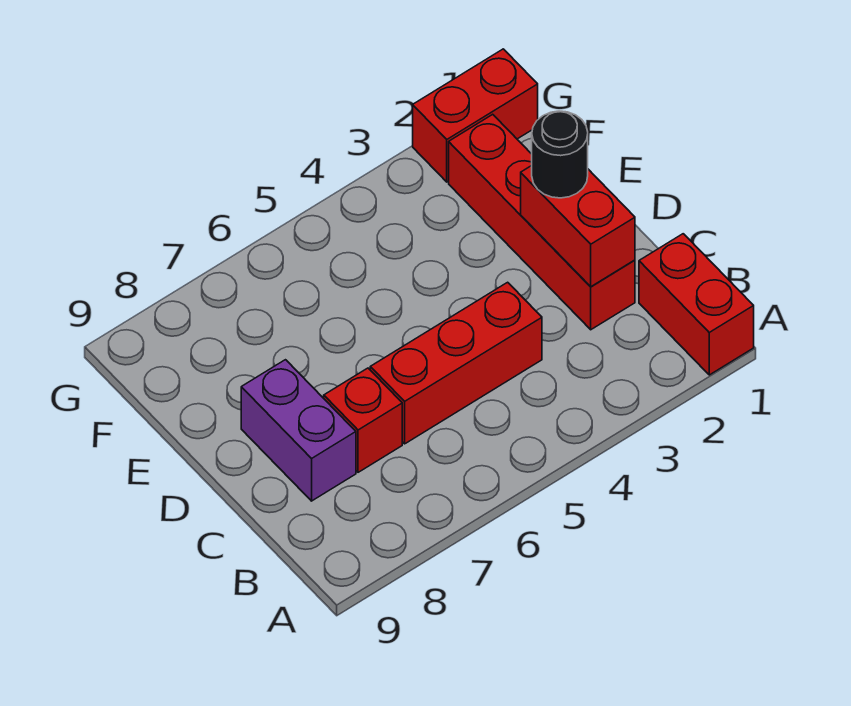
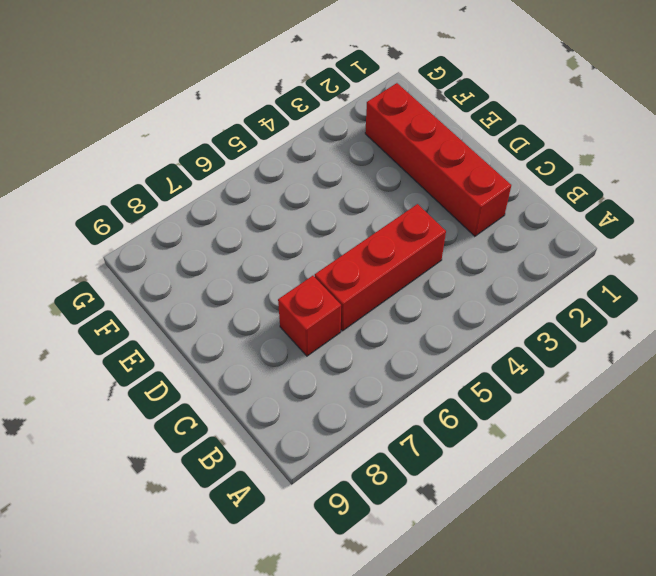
none -> red 1x2 brick [639,234,754,375]
none -> purple 1x2 brick [241,360,356,501]

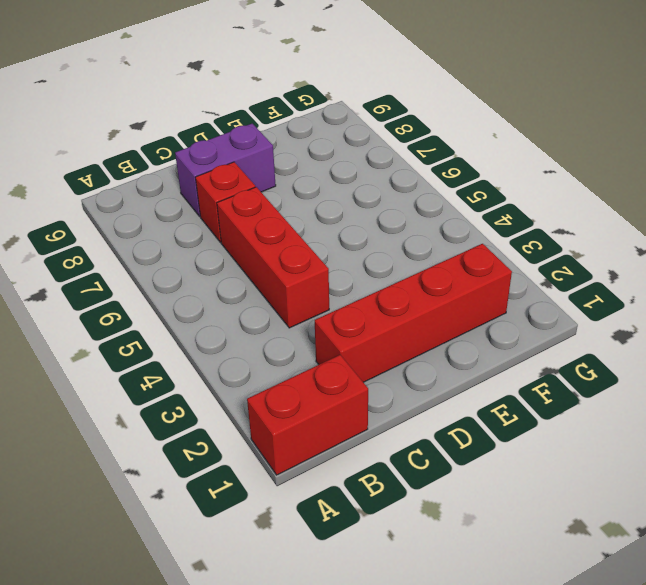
none -> red 1x2 brick [413,49,538,182]
none -> red 1x2 brick [521,166,635,287]

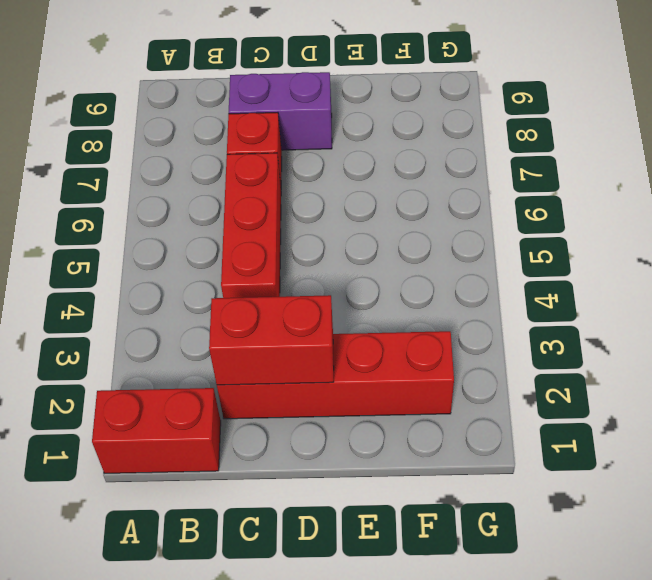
none -> red 1x2 brick [413,49,538,182]
none -> black 1x1 round brick [532,111,588,198]

